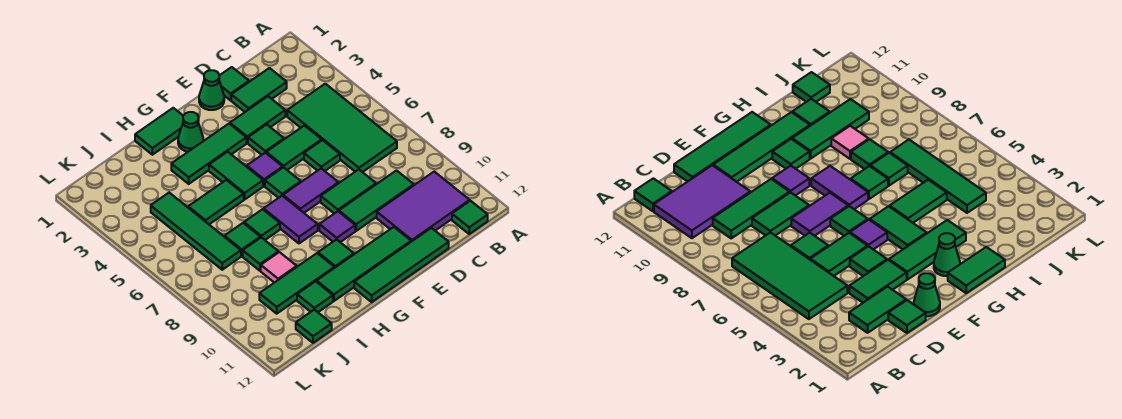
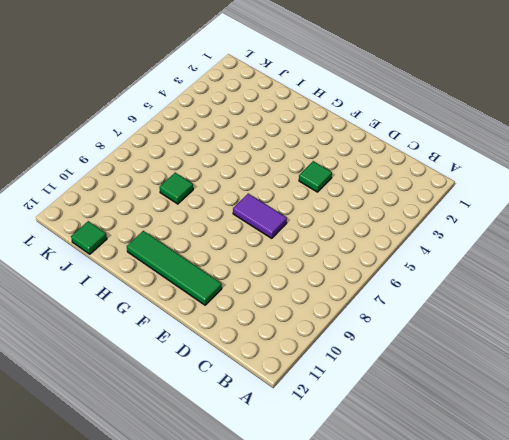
none -> green 2x4 tile [287,84,397,172]
none -> purple 2x3 tile [377,172,470,242]
none -> green 1x1 tile [452,201,488,234]
none -> green 1x2 tile [231,68,287,112]

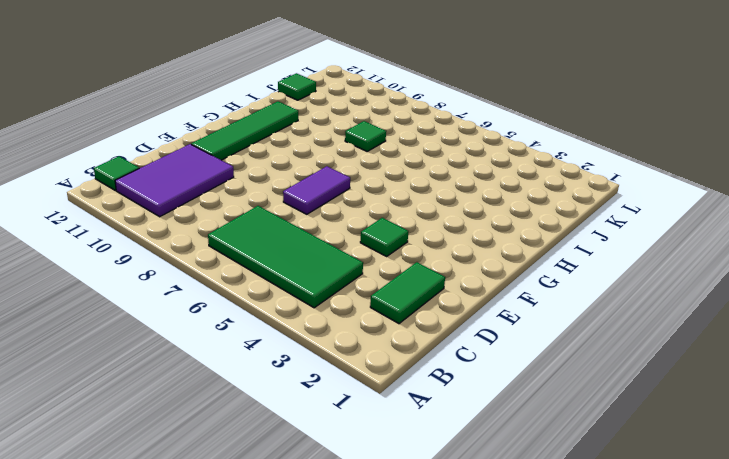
none -> green 1x3 tile [339,171,414,231]
none -> green 1x1 tile [219,67,249,100]
none -> green 1x2 tile [230,96,285,143]
none -> green 1x2 tile [266,126,322,170]

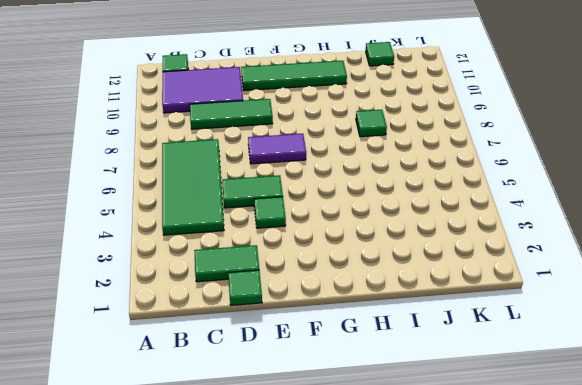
none -> green 1x2 tile [230,96,285,143]
none -> green 1x1 tile [304,140,340,171]
none -> green 1x2 tile [321,170,376,214]
none -> green 1x4 tile [354,228,449,302]

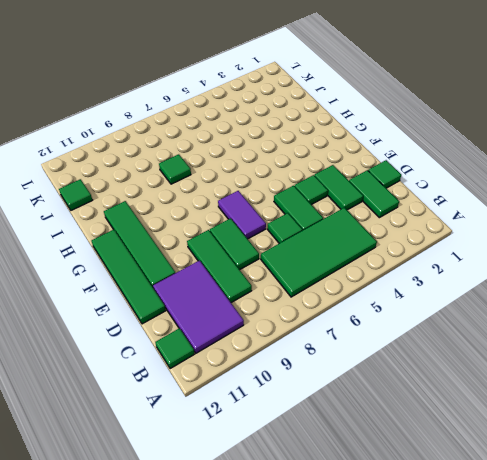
none -> green 1x1 cone [199,70,224,110]
none -> green 1x3 tile [171,124,246,184]
none -> purple 1x1 tile [247,153,283,186]
none -> green 1x1 tile [265,167,301,198]

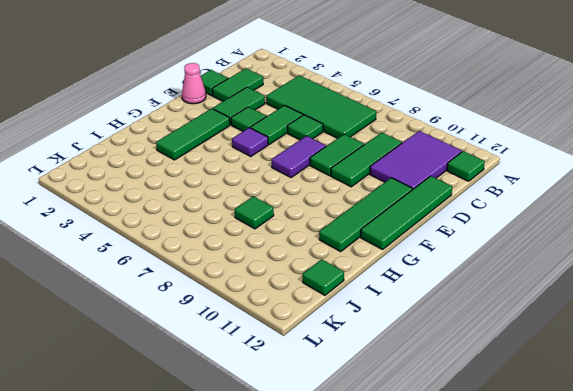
pink 1x1 cone [182,63,206,104] -> green 1x1 cone [199,70,224,110]
none -> green 1x1 tile [265,167,301,198]
none -> purple 1x1 tile [319,211,355,242]
none -> green 1x2 tile [135,108,183,155]
none -> green 1x1 cone [178,112,203,152]

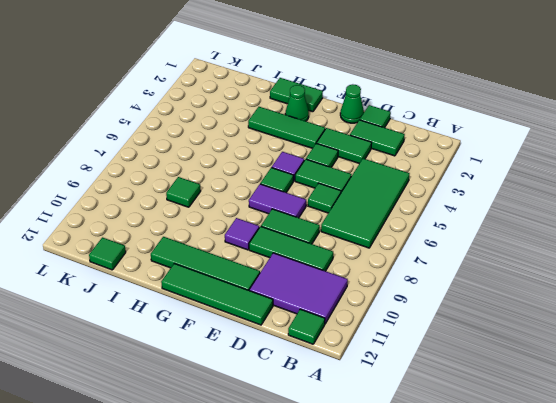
none -> green 1x2 tile [209,152,263,200]
none -> purple 1x2 tile [264,196,318,243]
none -> green 1x1 tile [318,239,354,268]
none -> green 1x2 tile [188,180,244,224]

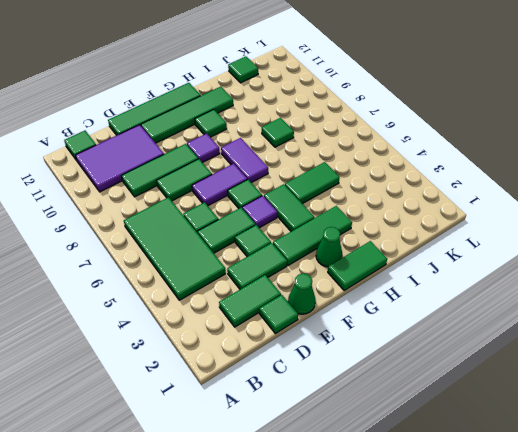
none -> green 1x1 tile [244,209,280,240]
none -> green 1x3 tile [259,253,334,314]
none -> green 1x1 tile [225,223,260,256]
none -> pink 1x1 tile [261,252,297,283]

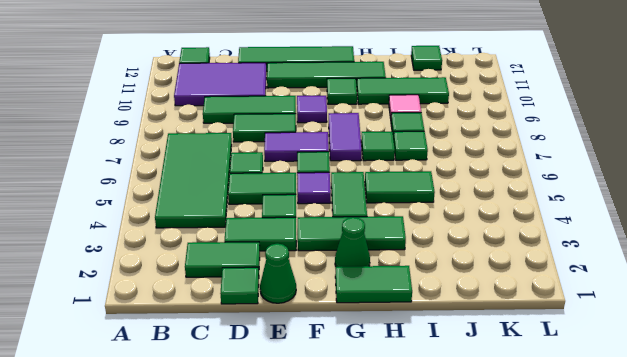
none -> green 1x1 tile [297,281,333,312]
none -> green 1x4 tile [151,193,241,270]

